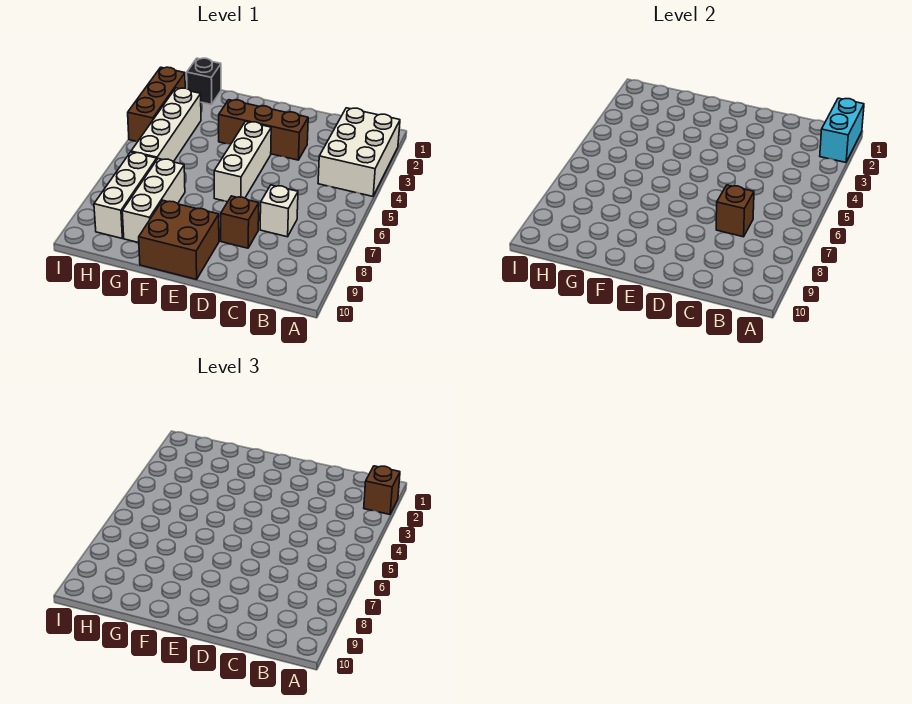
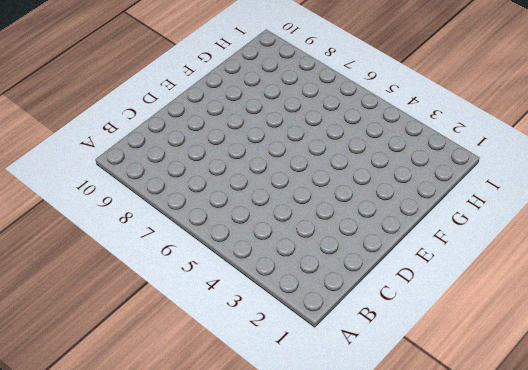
none -> white 2x3 brick [318,108,400,196]
none -> white 1x1 brick [260,185,298,237]
none -> brown 1x3 brick [219,100,308,160]

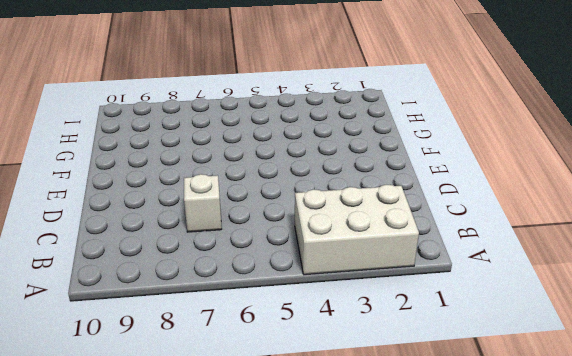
none -> brown 1x3 brick [219,100,308,160]
none -> brown 1x1 brick [221,196,259,248]
none -> white 1x3 brick [214,122,271,202]

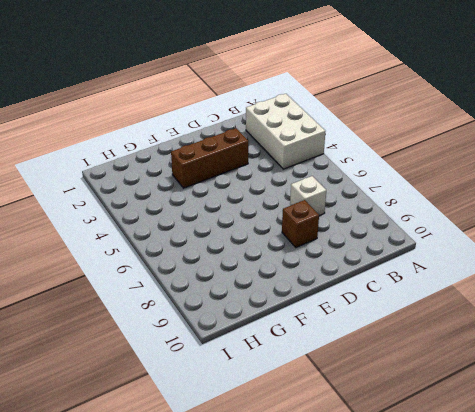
none -> white 1x3 brick [214,122,271,202]
none -> brown 2x2 brick [139,201,219,280]
none -> white 1x3 brick [122,159,185,243]

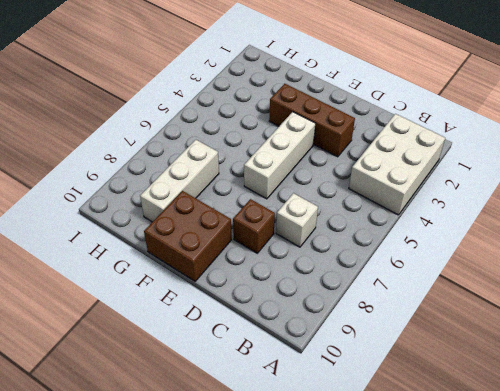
none -> black 1x1 brick [187,58,221,105]
none -> white 1x4 brick [131,88,201,162]
none -> white 1x3 brick [94,152,157,238]

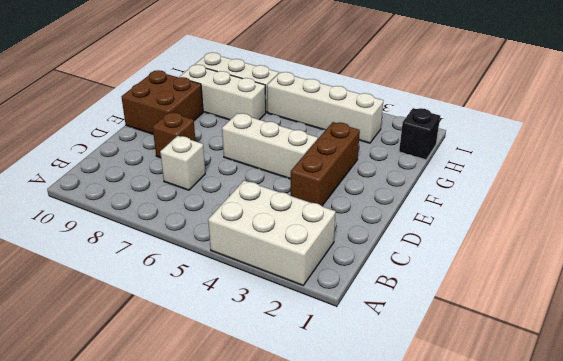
none -> brown 1x3 brick [128,67,185,142]
none -> cyan 1x2 brick [820,98,864,162]
none -> brown 1x1 brick [716,185,754,237]

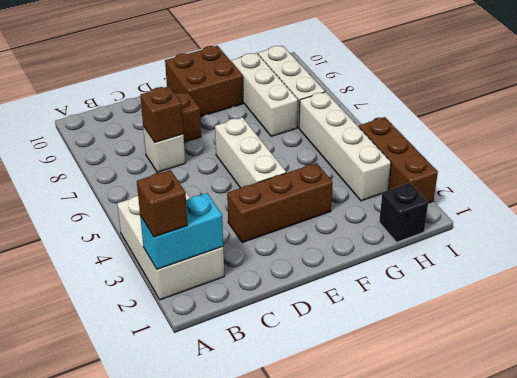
cyan 1x2 brick [140,193,223,269] -> cyan 1x2 brick turned to [820,98,864,162]

